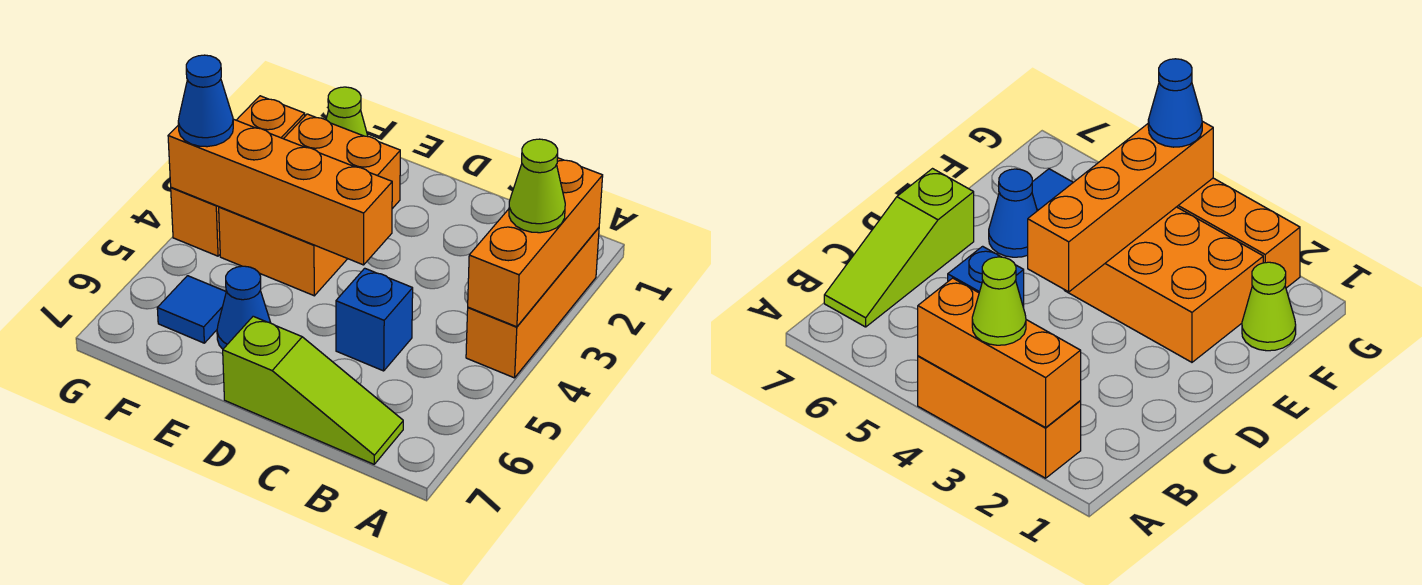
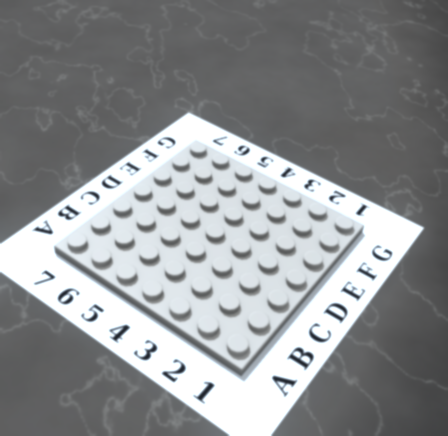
none -> orange 1x3 brick [466,228,599,378]
none -> lime 1x3 slope [223,316,403,464]
none -> blue 1x1 brick [336,268,413,371]

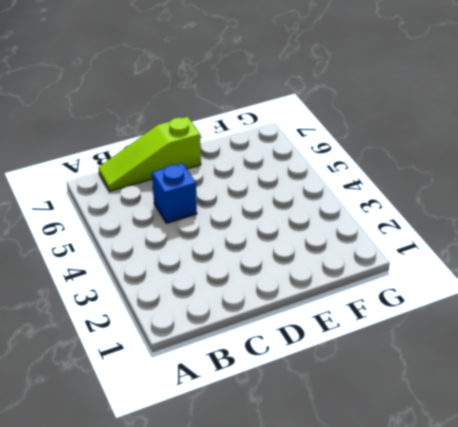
none -> orange 1x3 brick [466,228,599,378]
none -> orange 2x3 brick [219,114,400,296]
none -> blue 1x1 cone [217,266,271,349]

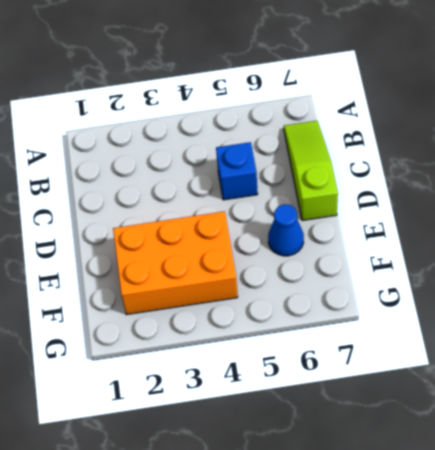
none -> orange 1x3 brick [466,228,599,378]
none -> lime 1x1 cone [326,87,368,137]
none -> blue 1x1 tile [157,276,226,343]

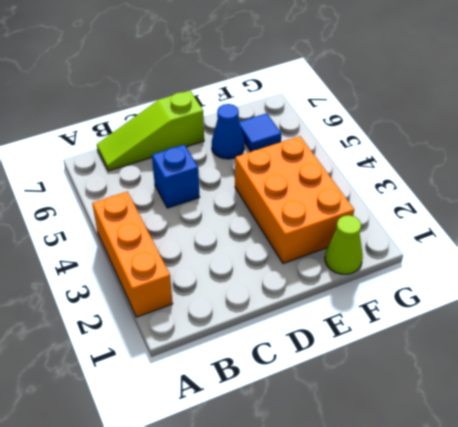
none -> orange 1x3 brick [171,96,305,256]
none -> orange 1x3 brick [468,158,603,327]
none -> orange 1x4 brick [168,119,392,265]

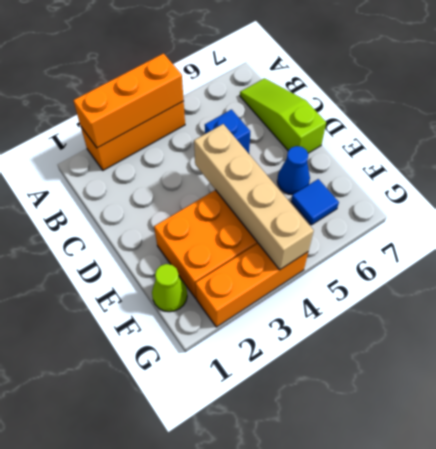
tan 1x4 brick [194,124,314,270] -> orange 1x4 brick [168,119,392,265]
none -> lime 1x1 cone [509,139,565,233]
none -> blue 1x1 cone [178,55,233,147]

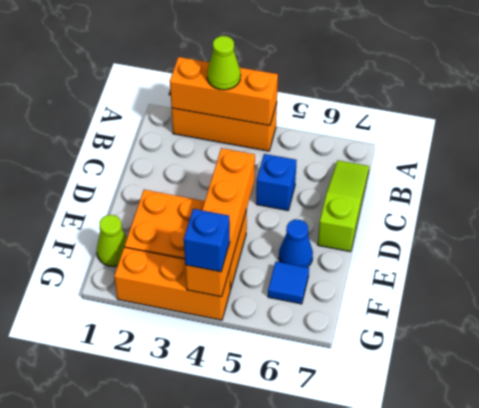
blue 1x1 brick [184,209,230,272] -> blue 1x1 cone [178,55,233,147]

